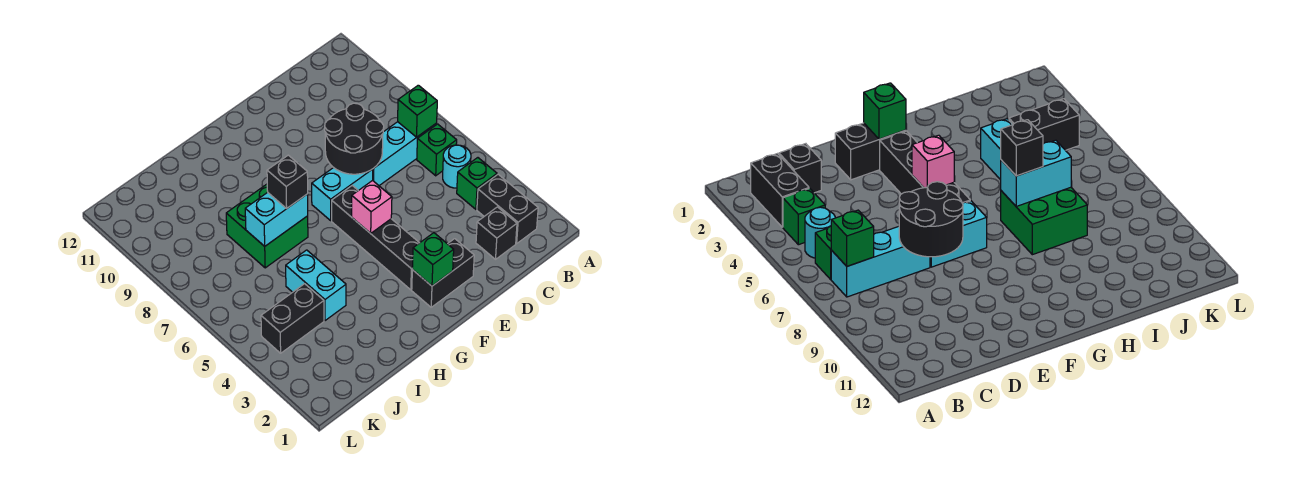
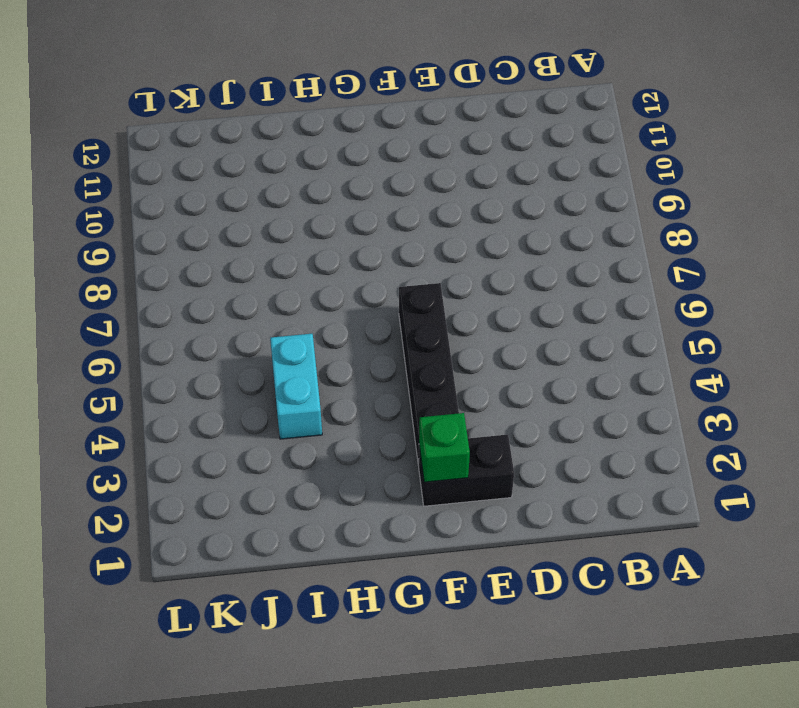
none -> black 1x2 brick [477,174,538,243]
none -> green 1x1 brick [457,158,497,209]
none -> cyan 1x1 round brick [443,145,471,188]

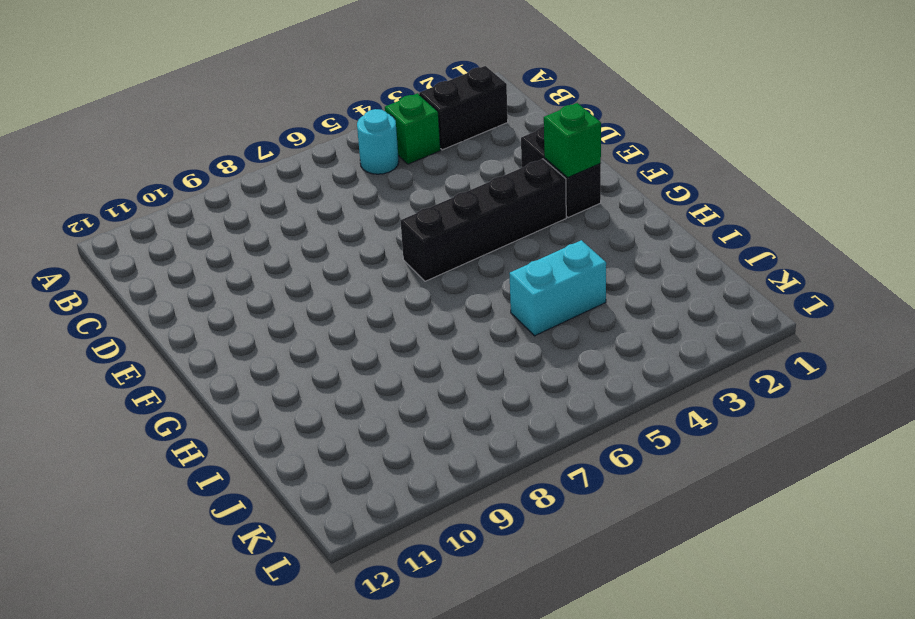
none -> green 1x1 brick [417,124,457,176]
none -> cyan 1x3 brick [373,122,437,186]
none -> black 1x1 brick [476,207,517,259]

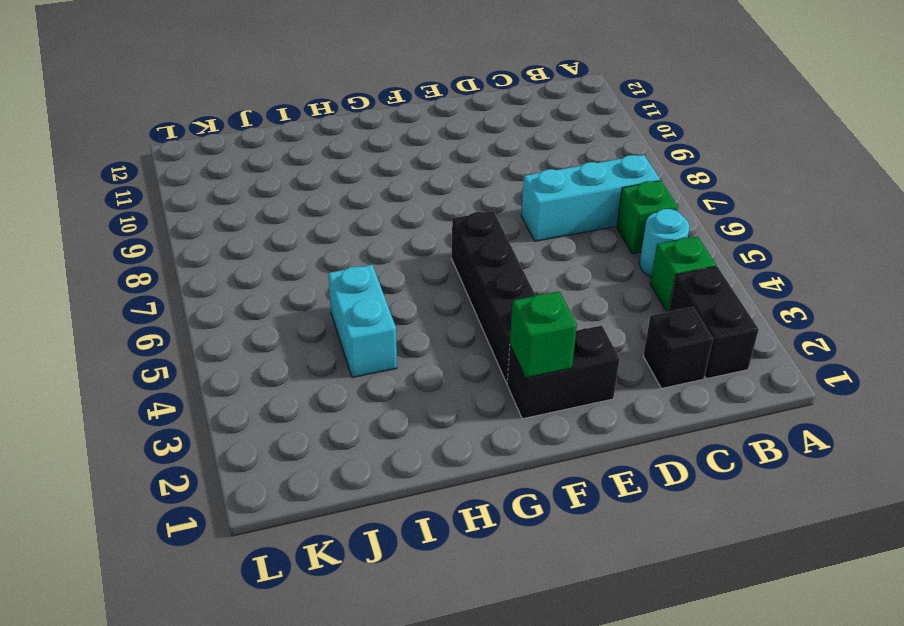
none -> cyan 1x2 brick [312,168,373,220]
none -> green 2x2 brick [226,184,308,268]
none -> black 1x2 brick [261,284,324,353]

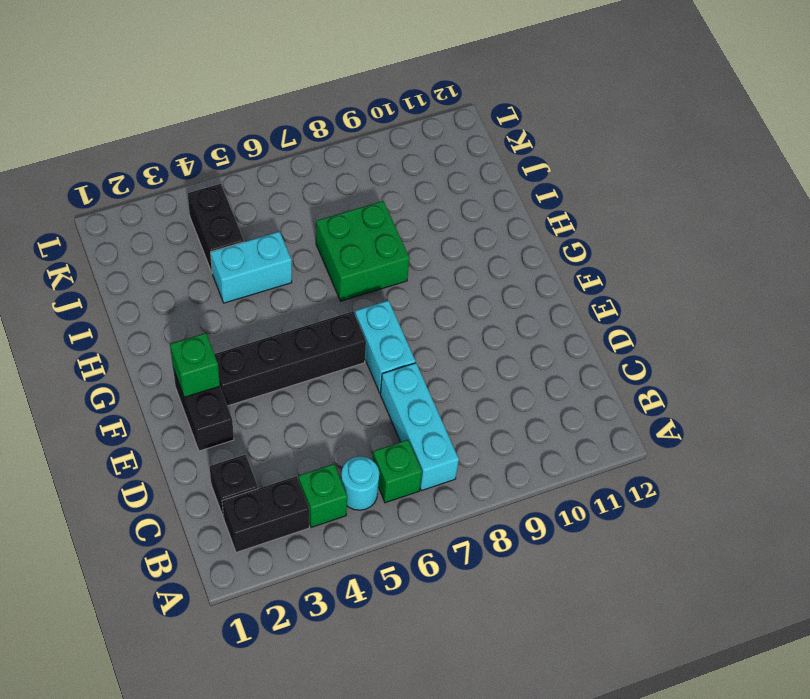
none -> green 1x1 brick [398,85,437,137]
none -> black 2x2 round brick [325,103,384,174]
none -> pink 1x1 brick [352,180,392,233]

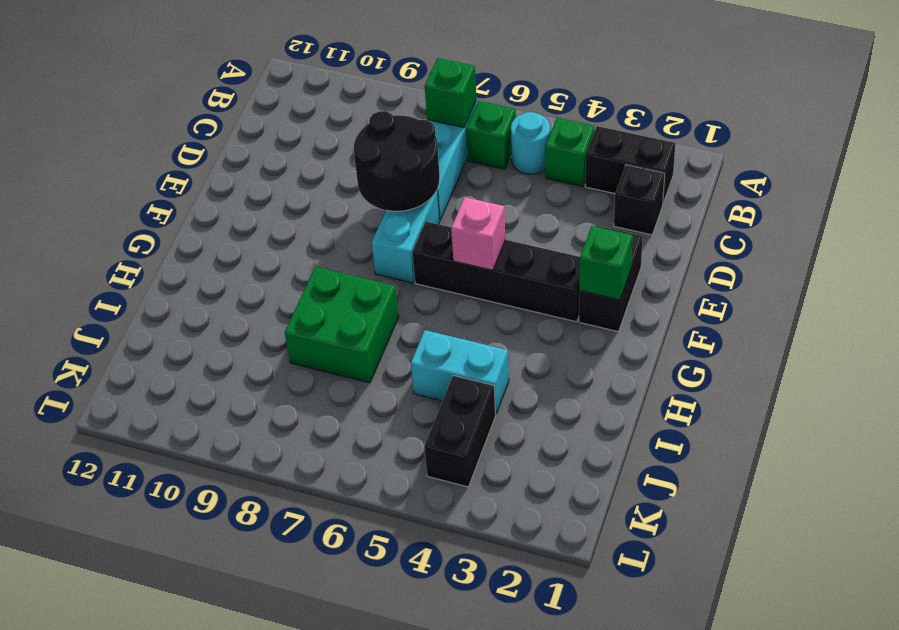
none -> cyan 1x2 brick [245,192,308,246]
none -> black 1x1 brick [267,155,308,208]

